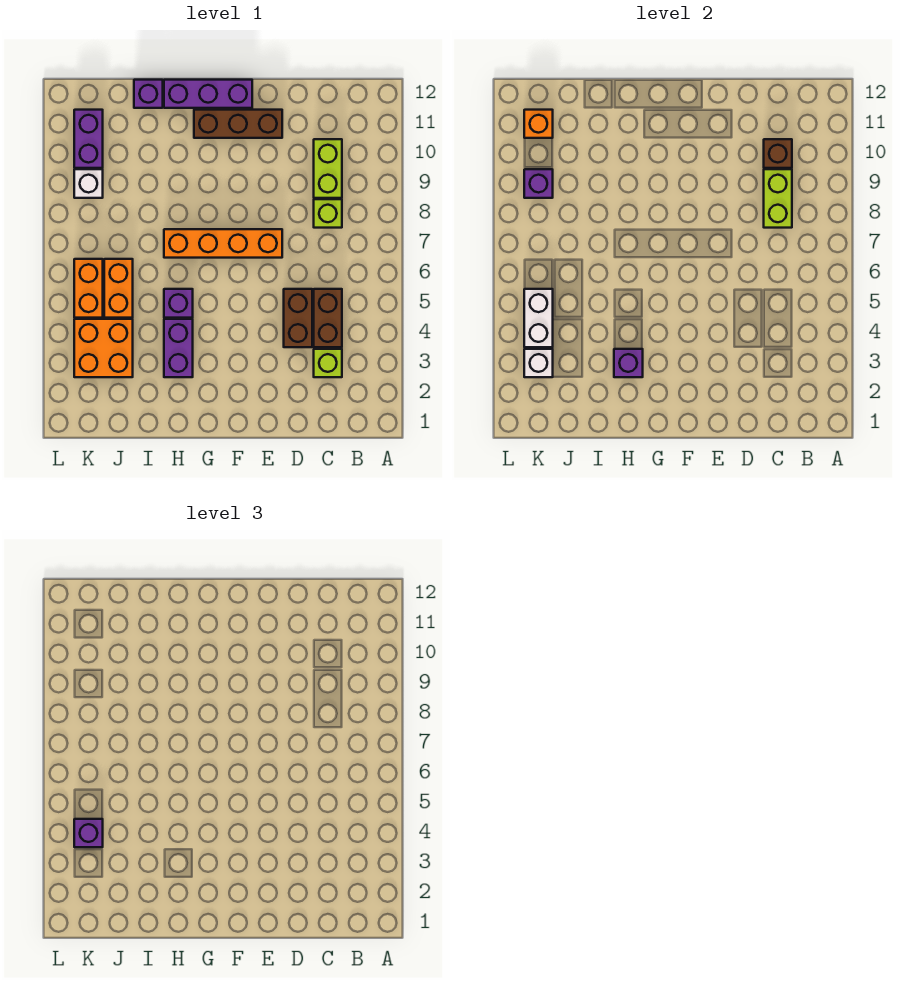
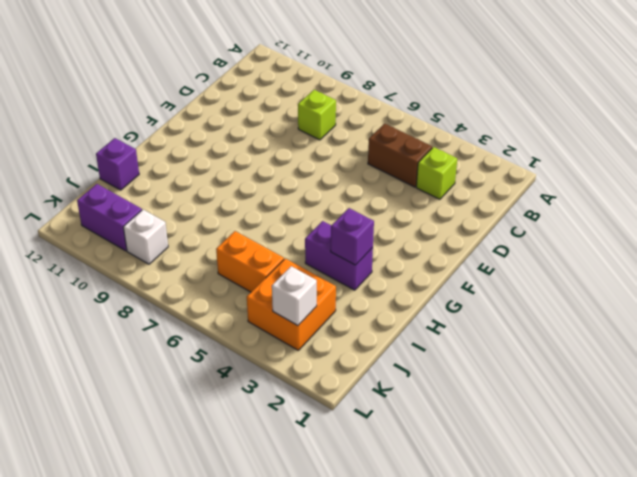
none -> lime 1x2 brick [314,139,342,198]
none -> brown 1x2 brick [284,289,312,347]
none -> orange 1x4 brick [164,229,282,258]

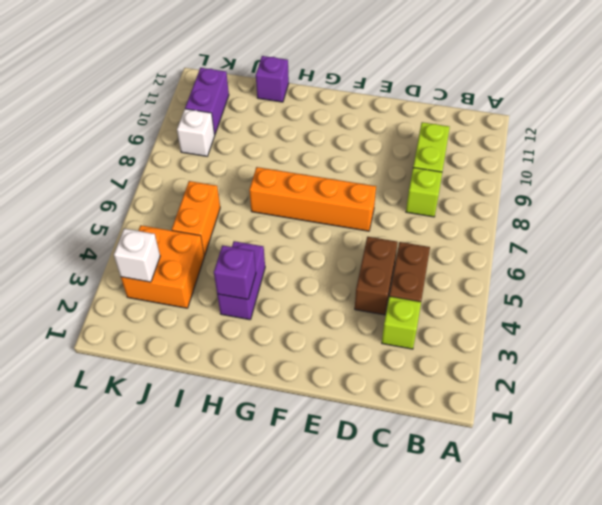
none -> brown 1x3 brick [194,110,282,138]
none -> purple 1x3 brick [164,80,252,108]
none -> purple 1x1 brick [164,289,193,318]

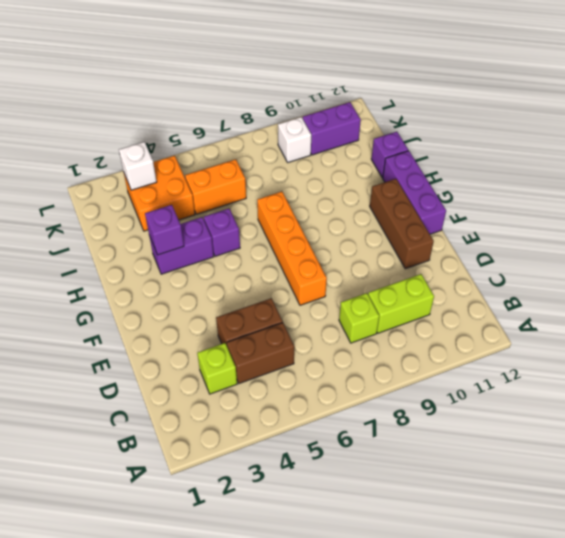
none -> orange 1x2 brick [74,259,103,318]
none -> lime 1x2 brick [764,169,792,228]
none -> brown 1x1 brick [764,139,792,168]

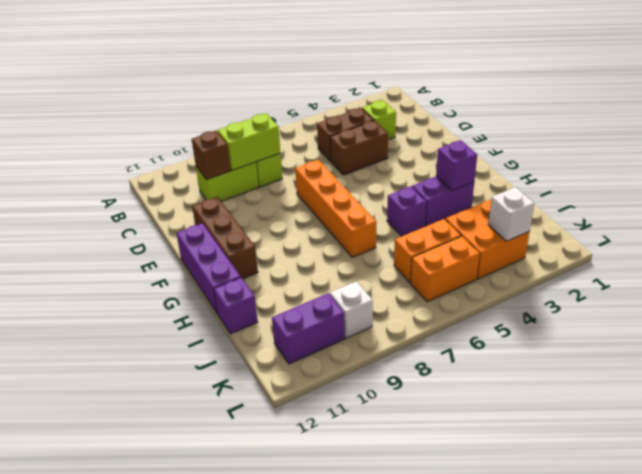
none -> white 1x2 brick [524,289,553,347]
none -> purple 1x1 brick [524,169,553,198]
none -> orange 1x1 brick [524,110,553,138]

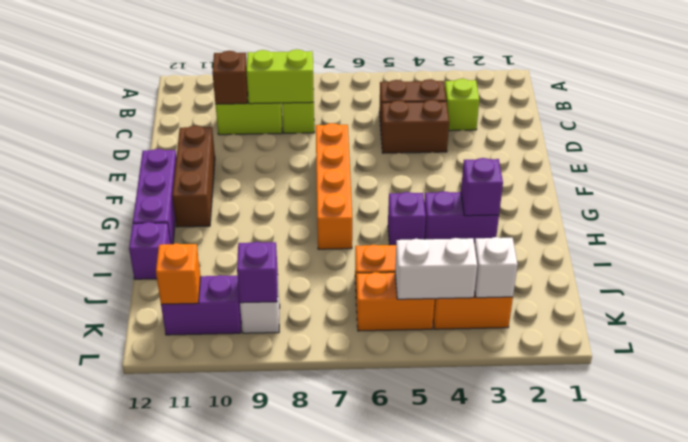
none -> purple 1x1 brick [74,819,103,847]

